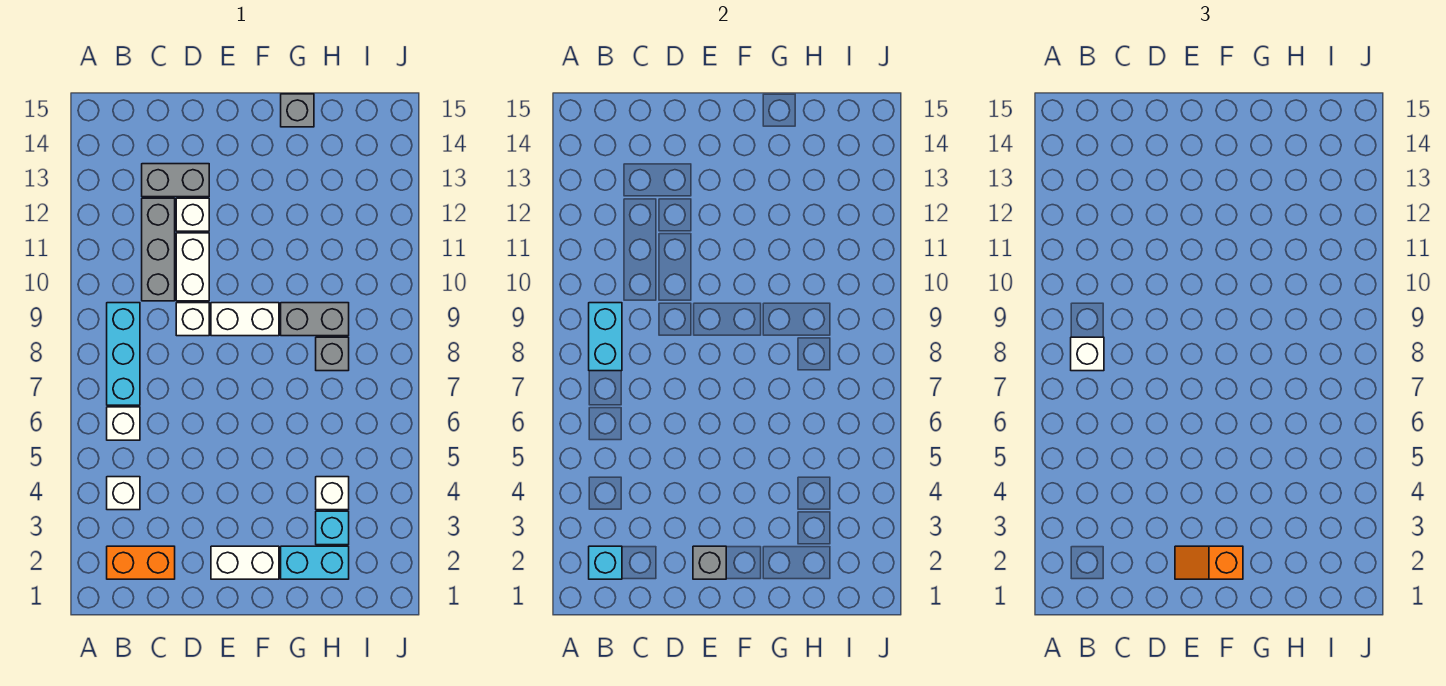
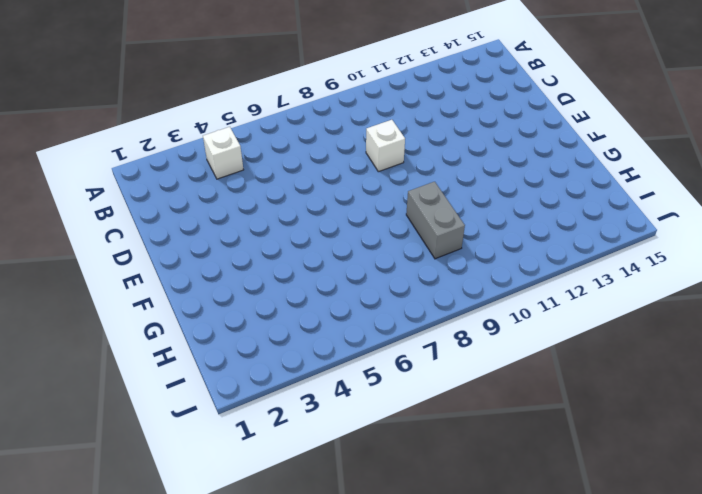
none -> orange 1x2 brick [107,546,175,579]
none -> white 1x1 brick [107,407,140,440]
none -> cyan 1x3 brick [107,303,140,405]

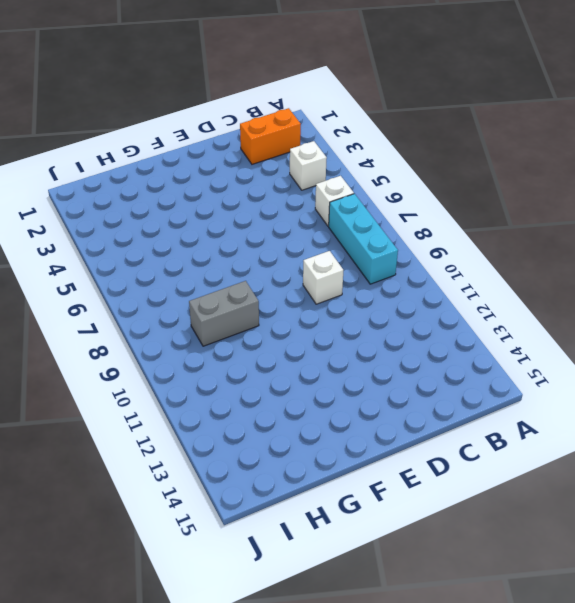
none -> grey 1x3 brick [142,198,175,301]
none -> grey 1x2 brick [142,164,209,197]
none -> white 1x2 brick [176,233,209,301]

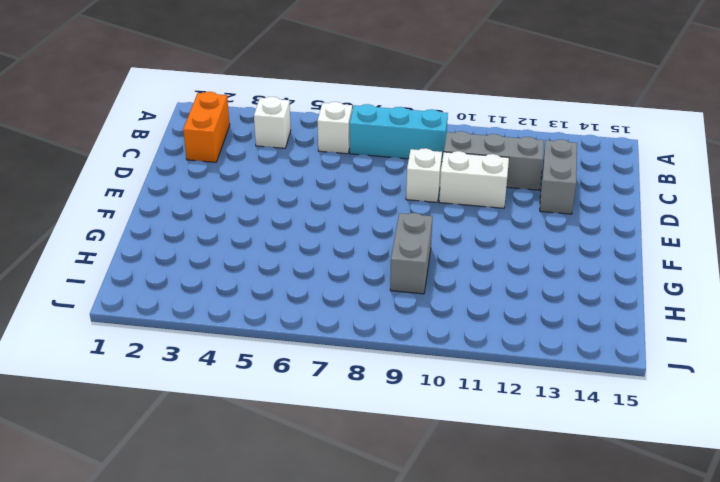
none -> white 1x1 brick [176,198,209,231]
none -> white 1x2 brick [211,546,279,579]
none -> white 1x2 brick [211,303,279,336]

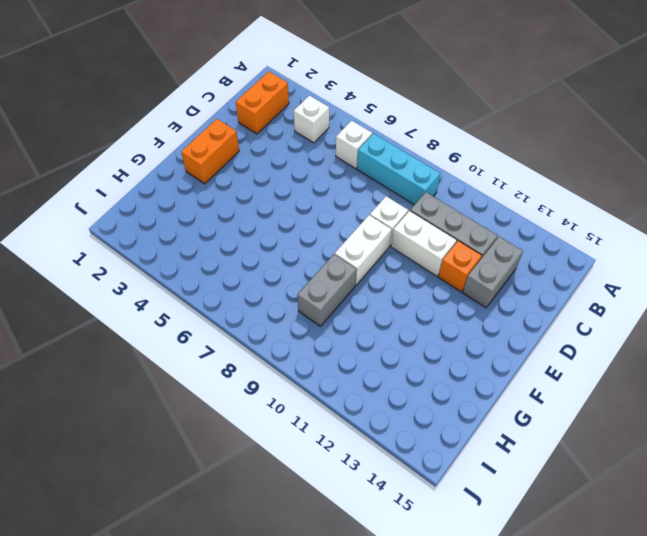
orange 1x1 brick [438,241,482,292] -> white 1x1 brick [176,198,209,231]
orange 1x2 brick [181,119,239,184] -> white 1x2 brick [211,546,279,579]
none -> cyan 1x2 brick [281,546,349,579]
none -> grey 1x1 brick [281,94,314,127]
none -> cyan 1x1 brick [316,511,349,545]

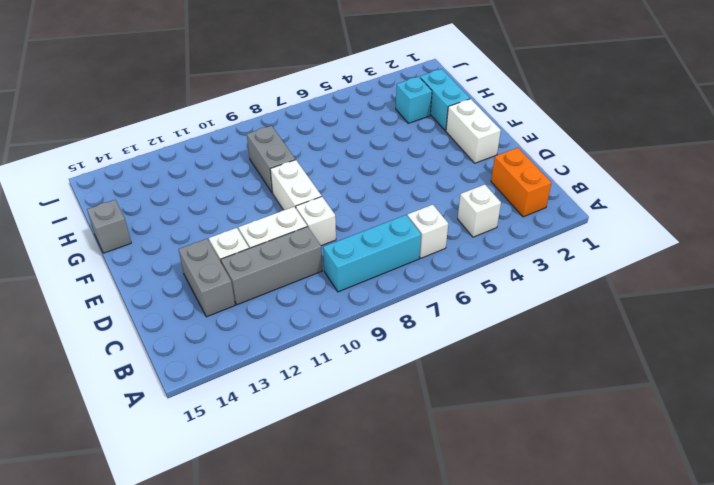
none -> white 1x1 brick [316,477,349,510]
none -> grey 1x1 brick [316,337,349,371]
none -> cyan 1x1 brick [589,546,622,579]

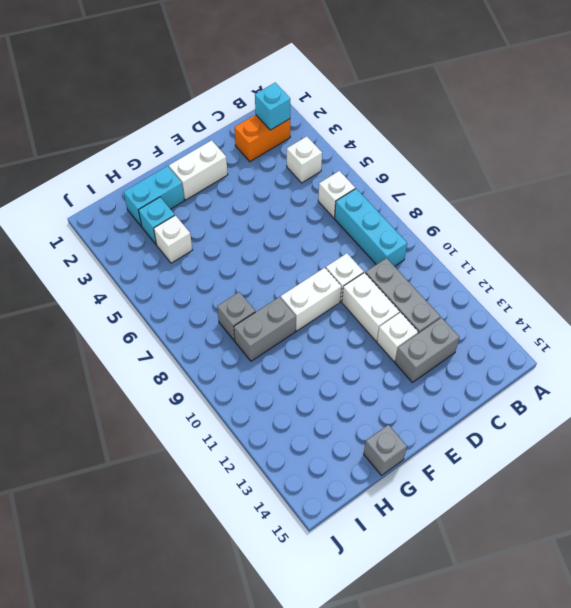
none -> cyan 1x2 brick [589,303,622,371]
none -> grey 1x1 brick [693,546,726,579]
none -> white 1x1 brick [1071,337,1104,371]

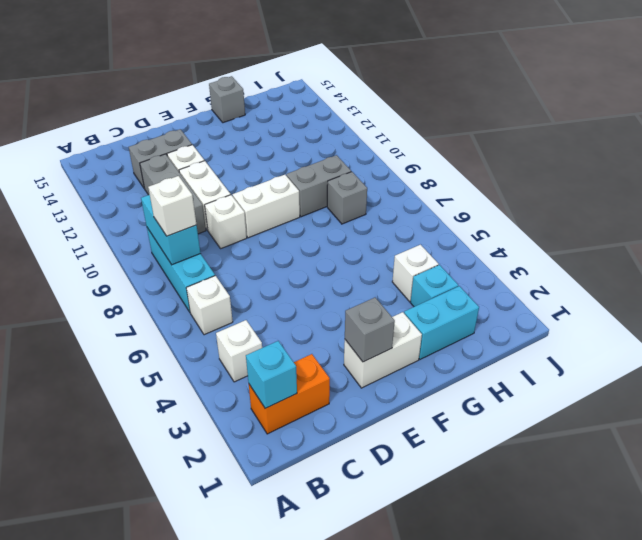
none -> orange 1x2 slope [1175,546,1243,579]

